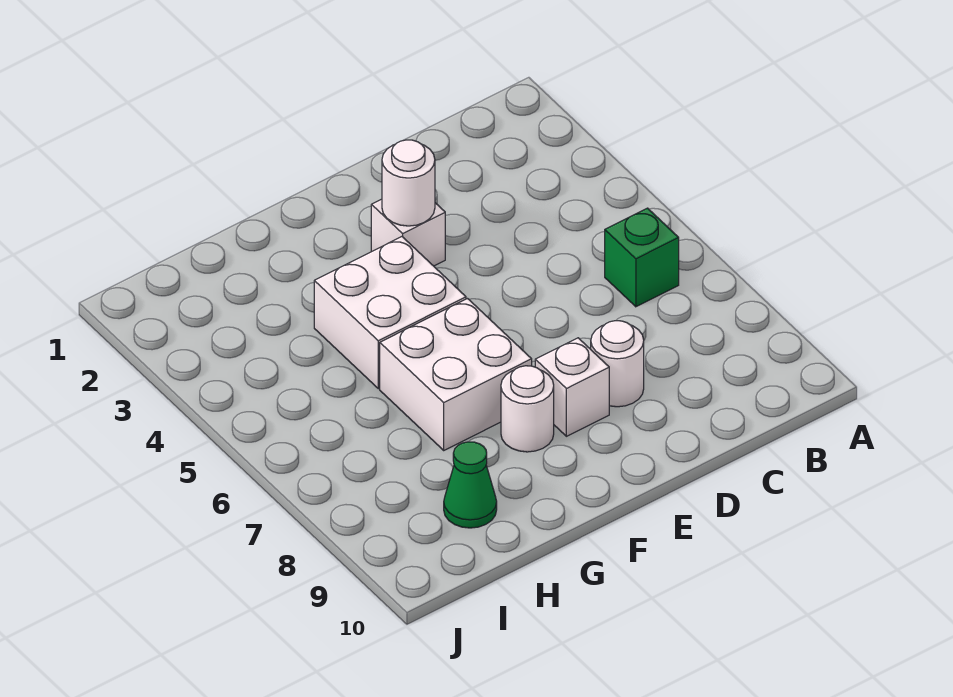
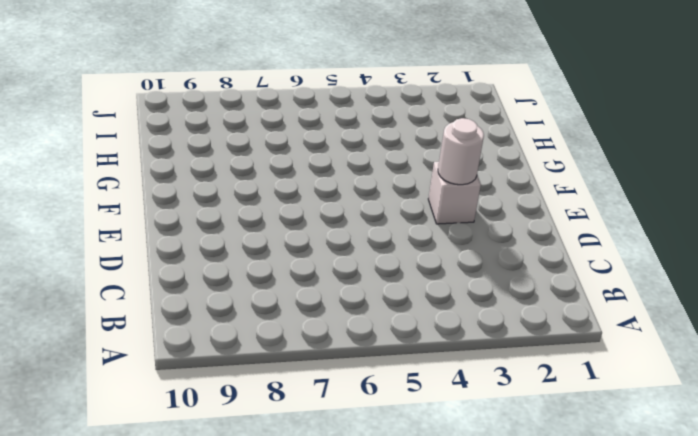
none -> green 1x1 brick [605,208,679,307]
none -> white 1x1 round brick [591,321,644,407]

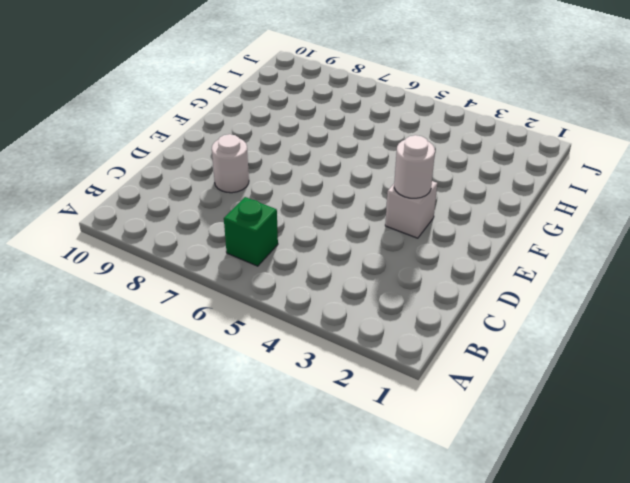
none -> white 1x1 brick [535,338,609,436]
none -> white 2x2 brick [314,237,466,389]

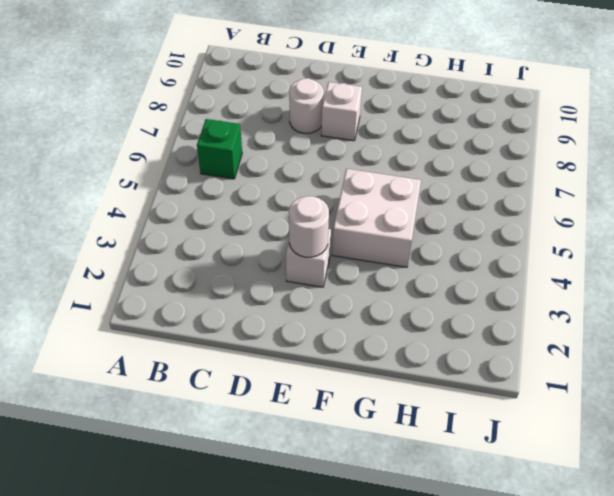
none -> white 2x2 brick [380,299,532,450]
none -> white 1x1 round brick [501,366,554,452]

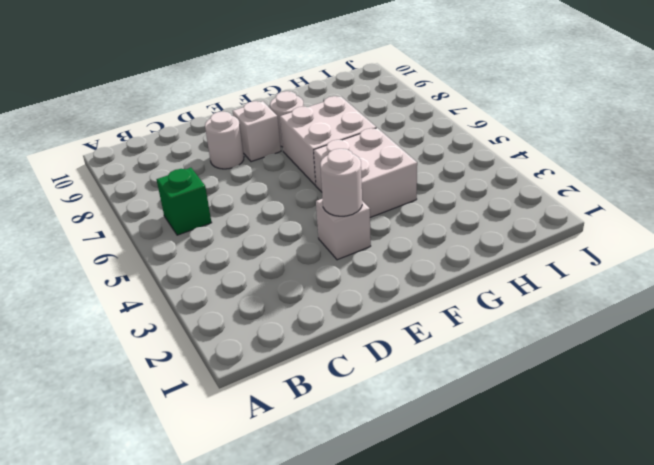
none -> green 1x1 cone [444,442,497,528]

